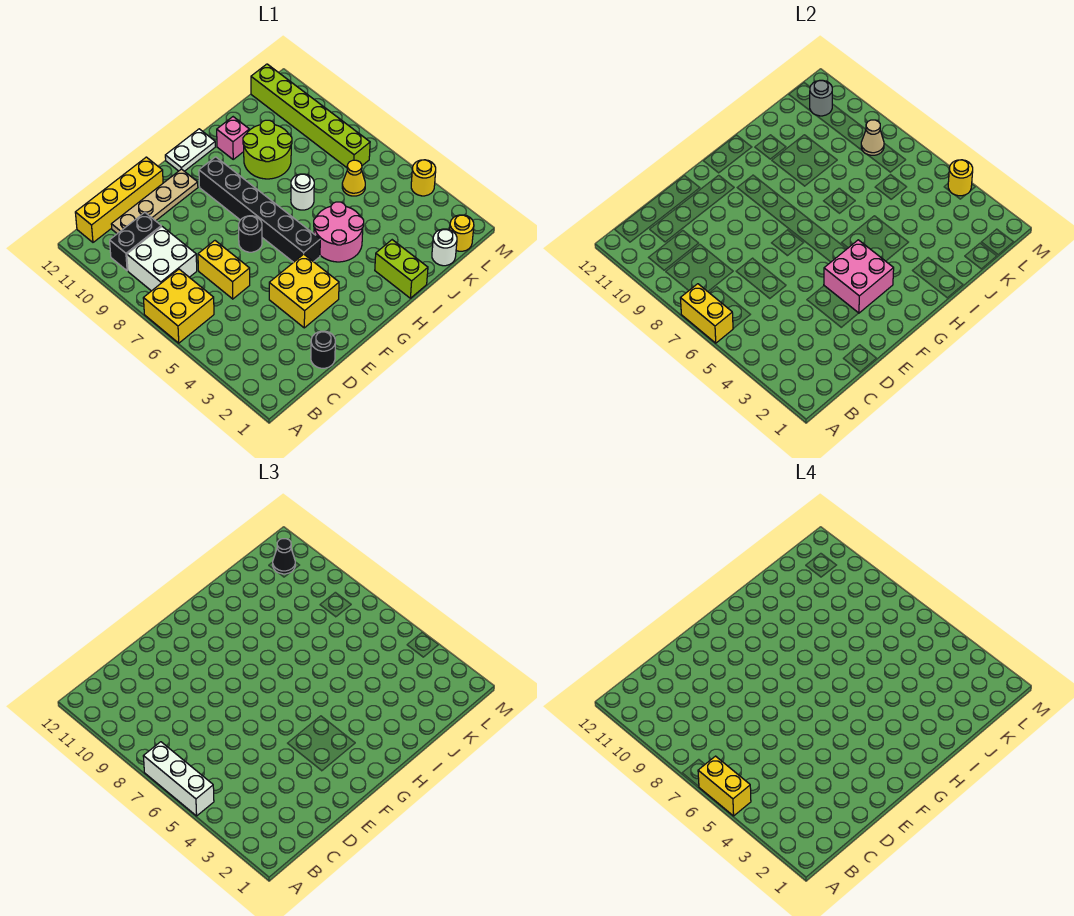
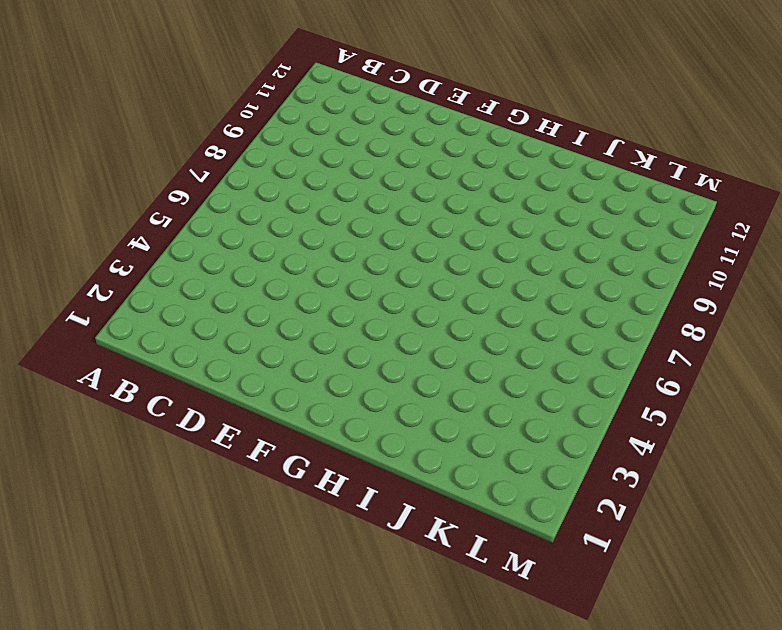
none -> yellow 2x2 brick [143,269,214,343]
none -> white 2x2 brick [127,227,197,291]
none -> black 1x2 brick [110,212,161,271]

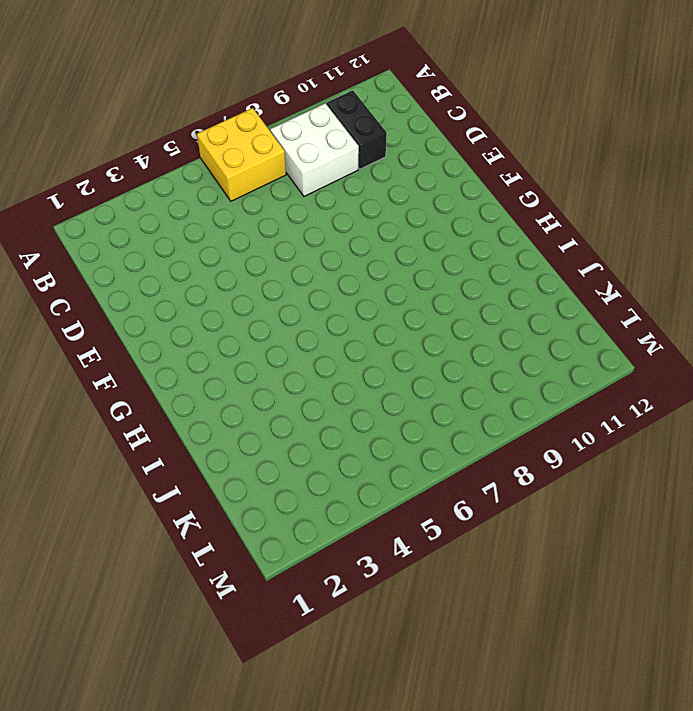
none -> yellow 1x4 brick [75,157,163,242]
none -> tan 1x4 plate [111,169,198,234]
none -> black 1x1 round brick [311,331,335,368]

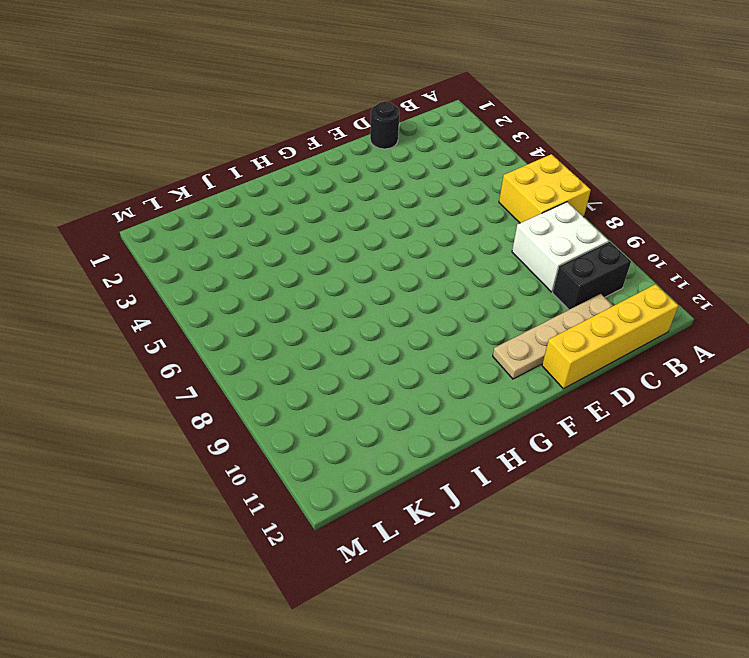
none -> yellow 1x2 brick [198,241,250,299]
none -> yellow 2x2 brick [269,254,339,328]
none -> black 1x1 round brick [239,216,262,252]

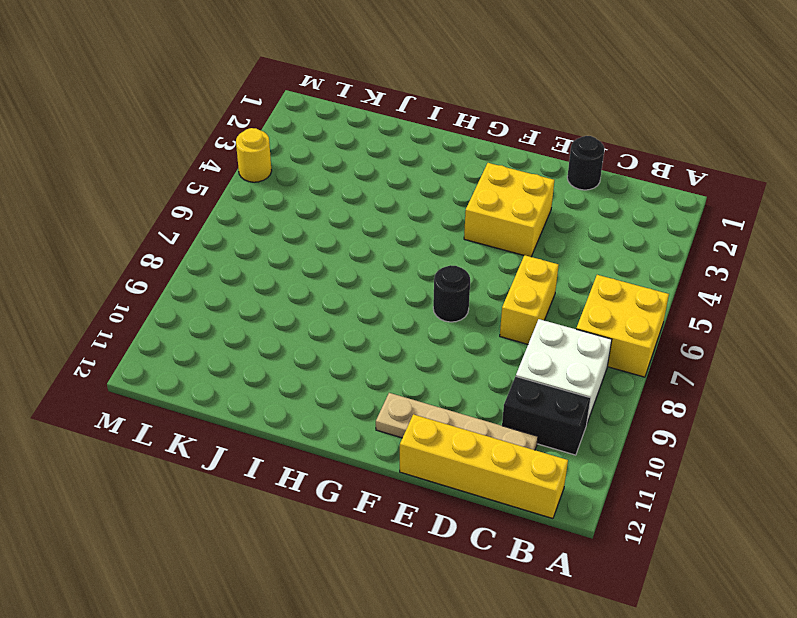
none -> black 1x6 brick [199,157,320,262]
none -> white 1x2 plate [165,129,215,171]
none -> pink 2x2 round brick [314,202,364,262]

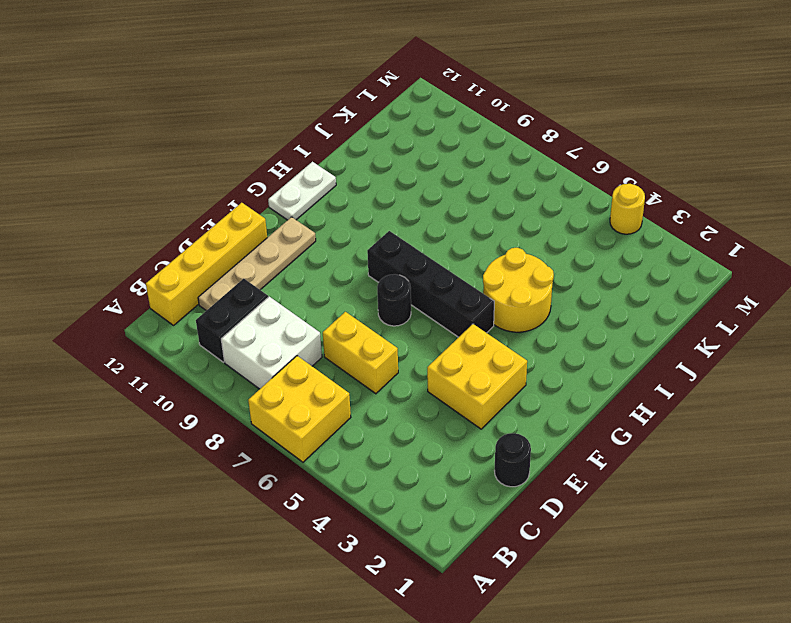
black 1x4 brick [367,231,494,337] -> black 1x6 brick [199,157,320,262]
yellow 2x2 round brick [483,248,554,332] -> pink 2x2 round brick [314,202,364,262]
none -> lime 1x2 brick [375,240,428,298]
none -> white 1x1 round brick [291,174,314,210]
none -> lime 2x2 round brick [243,120,292,179]

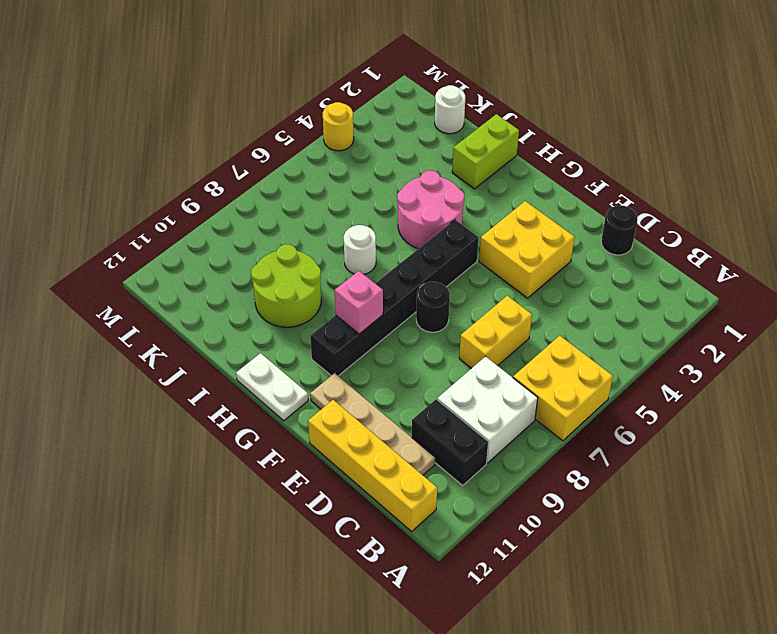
pink 1x1 brick [335,271,383,334] -> pink 1x1 brick moved to [217,117,249,159]
none -> yellow 1x1 cone [342,160,365,196]
none -> yellow 1x1 round brick [450,215,474,251]
none -> lime 1x6 brick [251,64,370,168]

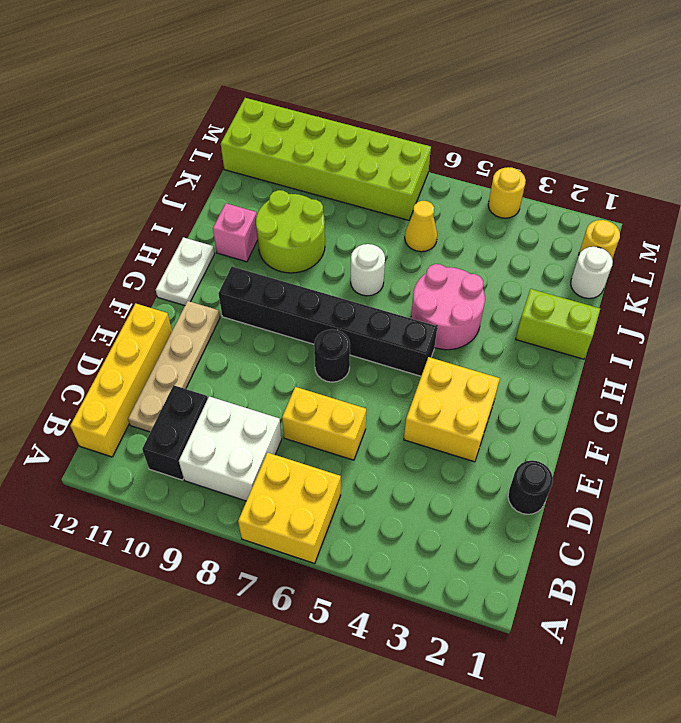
lime 2x6 brick [221,98,431,220] -> lime 1x6 brick [251,64,370,168]
none -> yellow 1x2 brick [680,284,733,343]
none -> pink 2x2 brick [824,240,894,313]
none -> tan 1x1 cone [861,120,884,155]

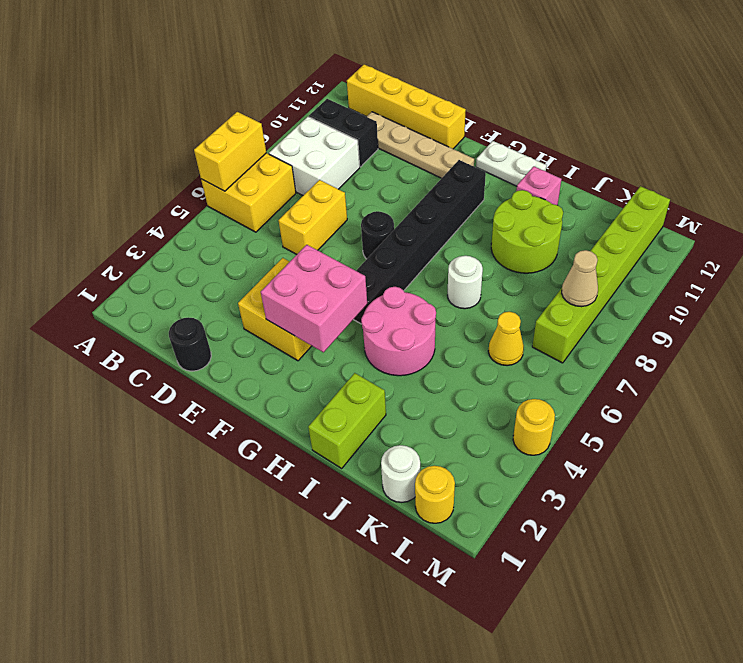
none -> grey 1x1 round brick [810,80,832,116]
none -> yellow 1x1 round brick [948,160,973,196]
none -> white 1x3 brick [143,742,214,816]

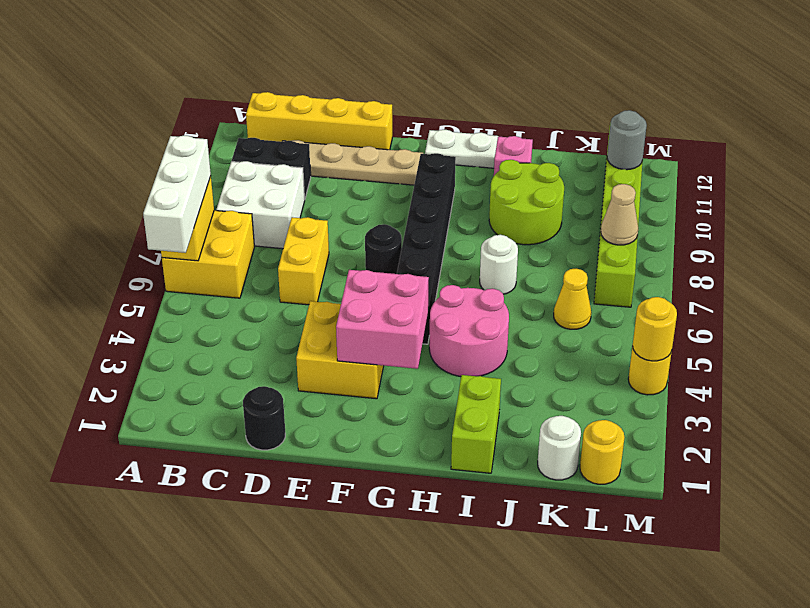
none -> black 1x1 cone [273,539,295,574]
none -> yellow 1x2 brick [698,756,751,816]

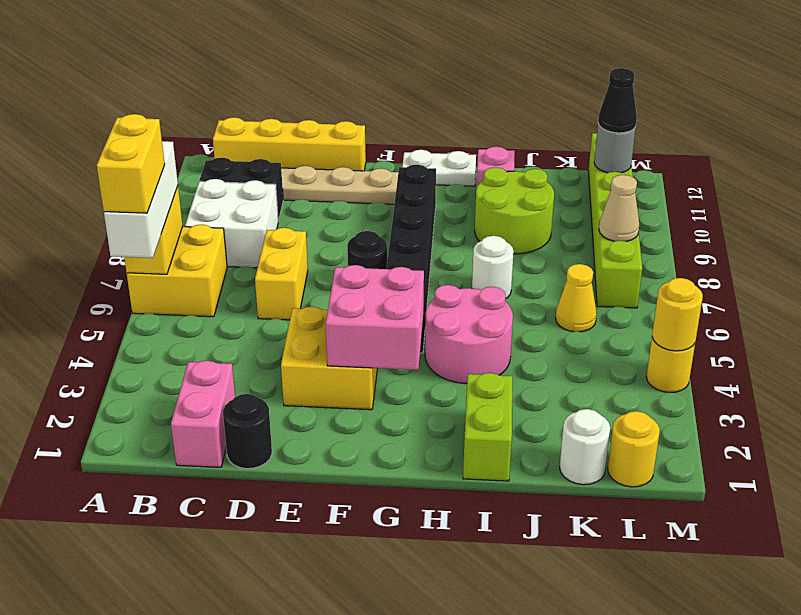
pink 1x2 brick [171,361,235,467] -> none

